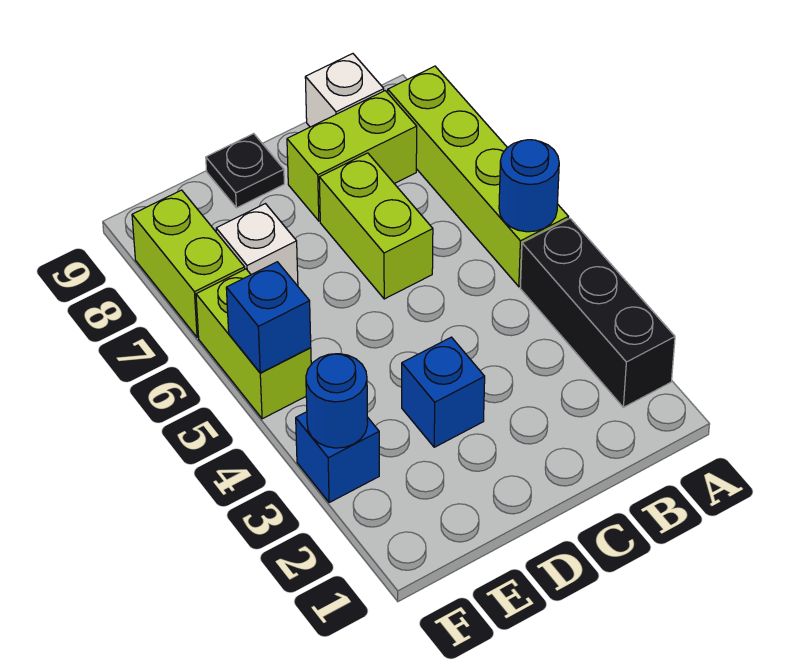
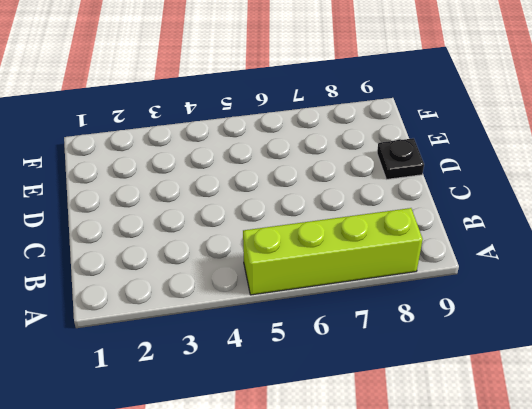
none -> black 1x3 brick [520,219,675,407]
none -> lime 1x2 brick [287,91,417,221]
none -> white 1x1 brick [305,54,384,127]

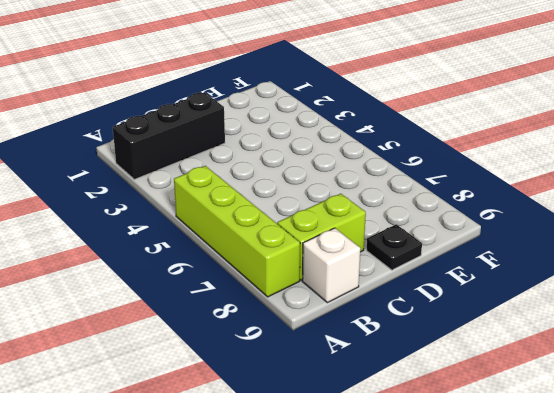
black 1x3 brick [113,92,225,179] -> black 1x3 brick turned to [520,219,675,407]
none -> lime 1x2 brick [319,153,433,299]
none -> blue 1x1 brick [402,337,485,447]
none -> white 1x1 brick [216,204,298,286]

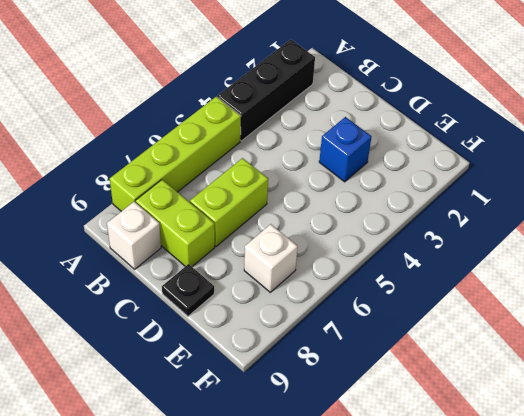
none -> blue 1x1 brick [296,412,379,503]
none -> lime 1x2 brick [196,269,311,419]
none -> lime 1x2 brick [132,190,245,337]

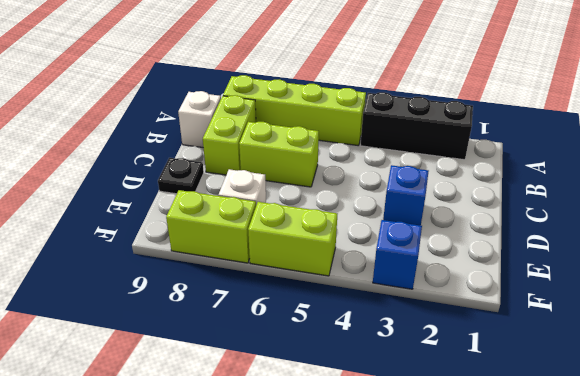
none -> blue 1x1 round brick [499,140,559,232]
none -> blue 1x1 round brick [306,354,368,448]
none -> blue 1x1 brick [226,262,311,373]

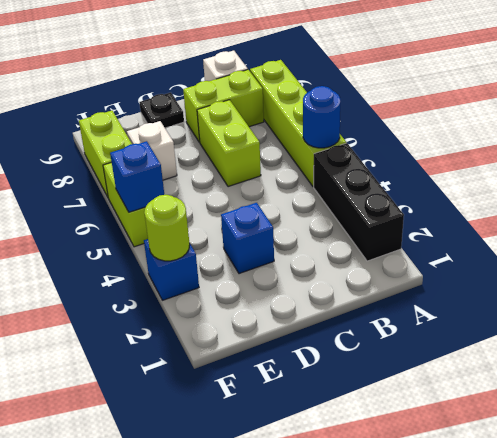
lime 1x1 round brick [144,195,190,261] -> blue 1x1 round brick [306,354,368,448]

